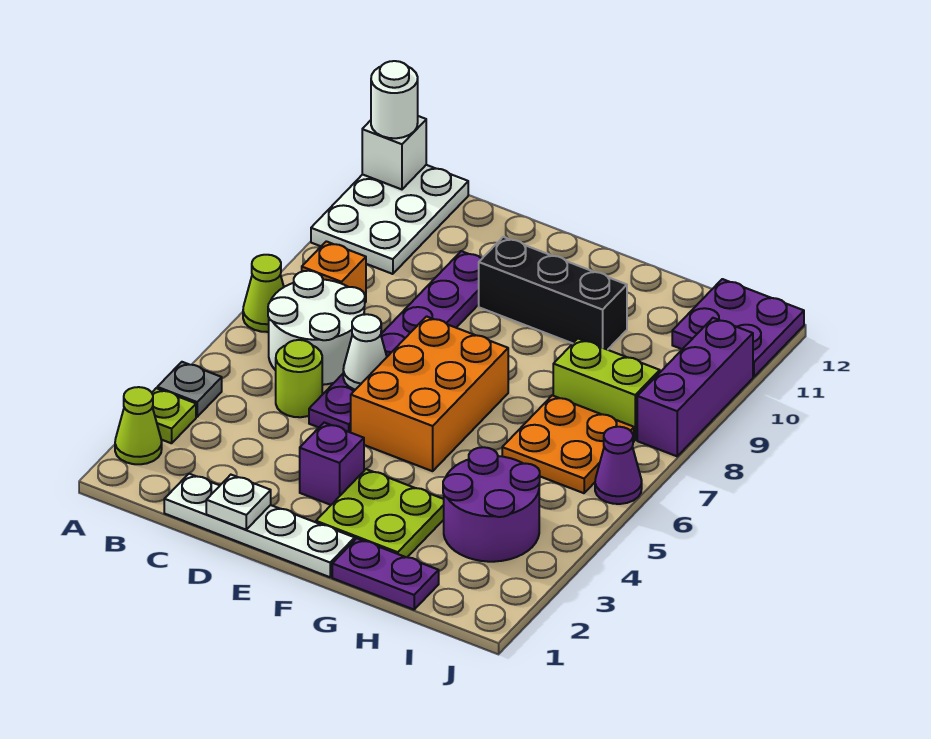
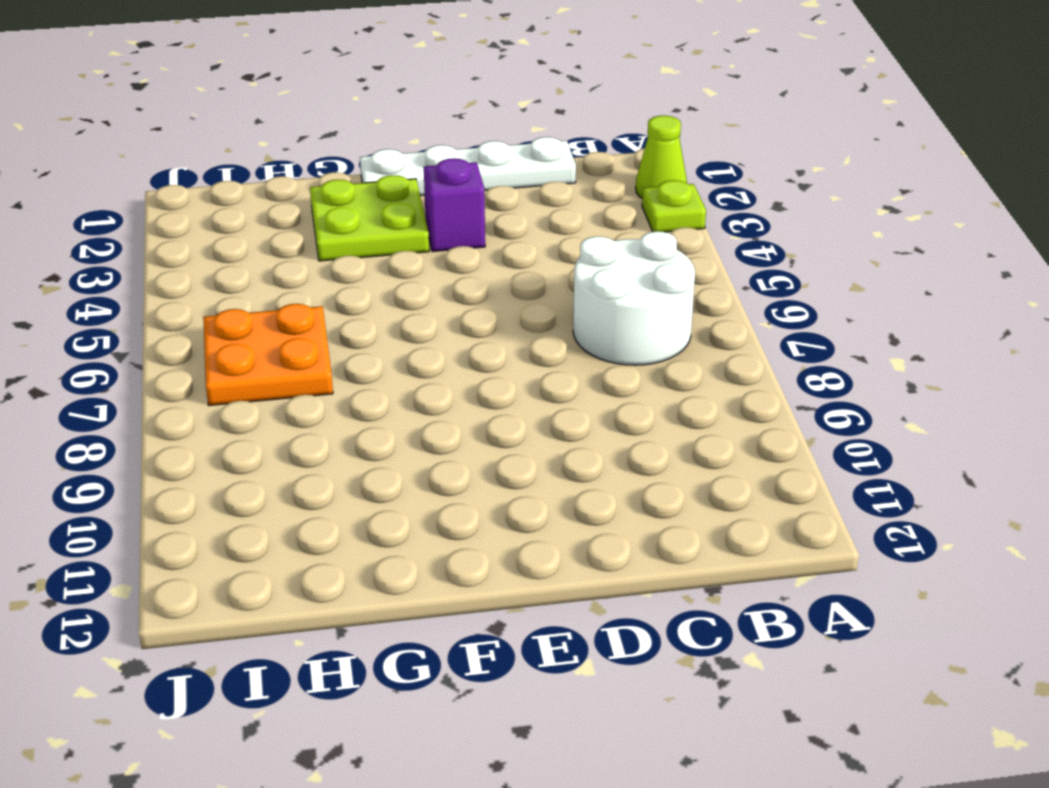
none -> grey 1x1 plate [157,362,222,417]
none -> lime 1x1 cone [243,255,284,332]
none -> white 2x3 plate [311,165,468,274]

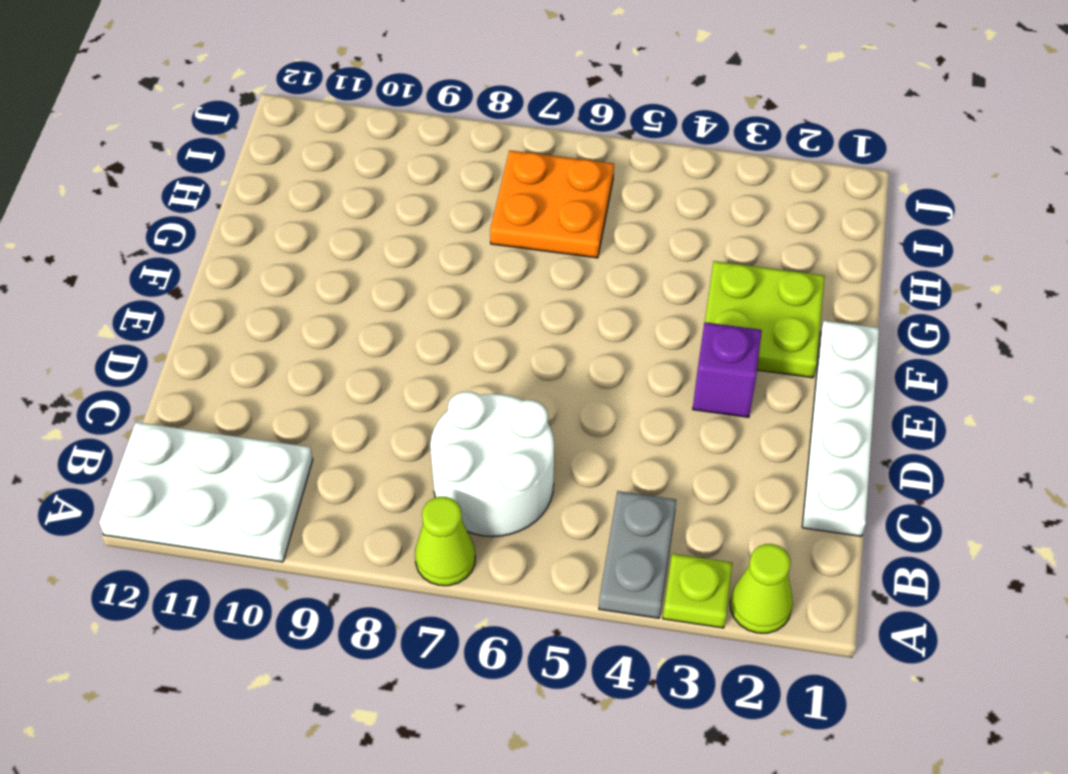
grey 1x2 plate [599,491,676,618] -> grey 1x1 plate [157,362,222,417]
none -> orange 1x1 brick [302,241,366,302]
none -> lime 1x1 round brick [276,340,322,417]
none -> purple 1x6 plate [309,251,482,432]

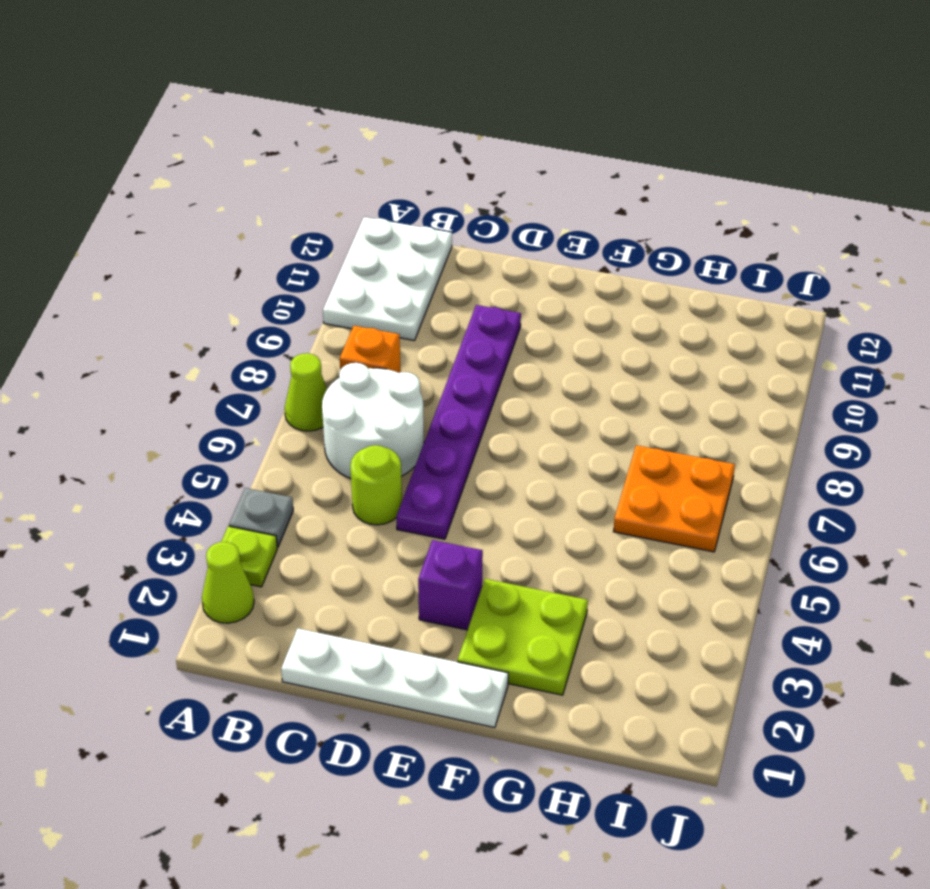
none -> orange 2x3 brick [351,316,508,471]
none -> black 1x3 brick [479,237,627,350]
none -> purple 1x2 plate [332,538,439,610]

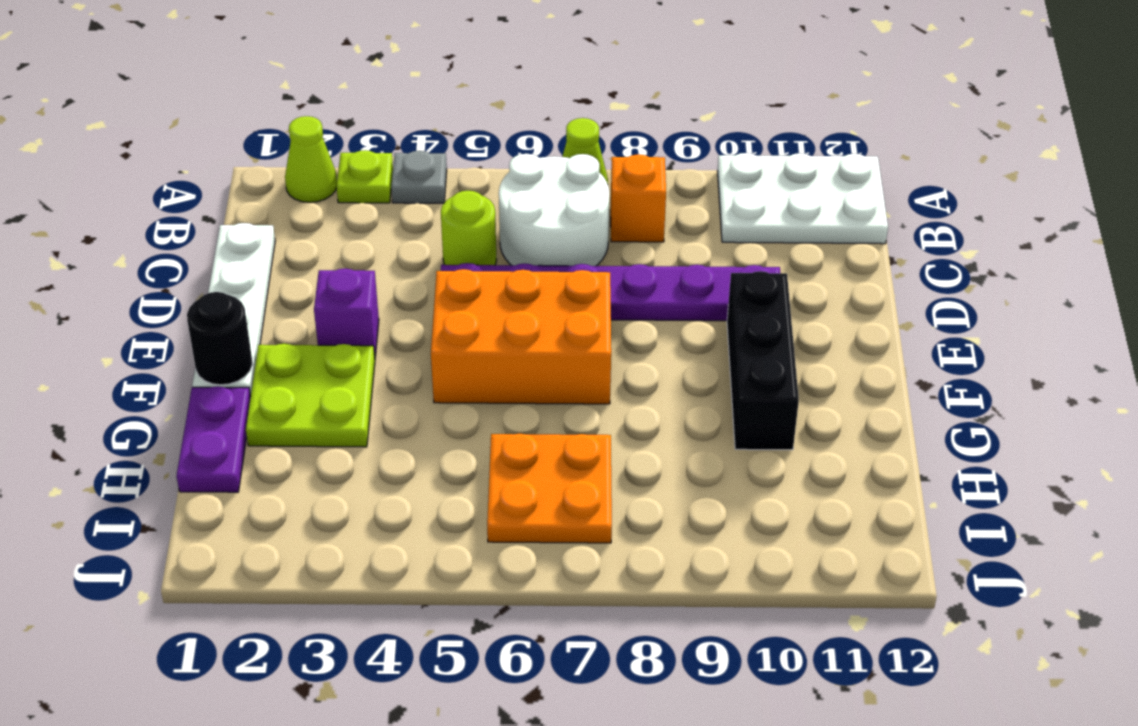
black 1x1 round brick [187,292,252,385] -> none
none -> purple 2x2 round brick [443,447,540,562]
none -> lime 1x2 brick [553,339,660,440]
none -> purple 2x2 plate [672,279,804,377]

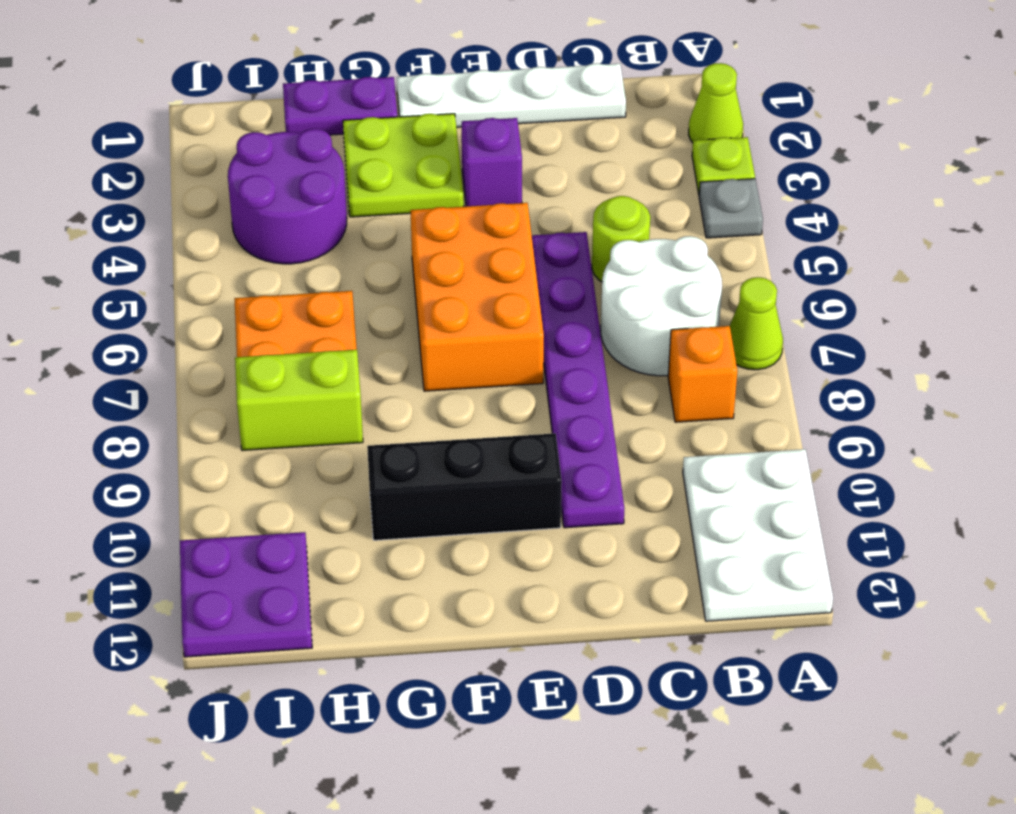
none -> purple 1x1 cone [595,427,642,504]
none -> purple 1x3 brick [637,318,753,456]
none -> white 1x1 brick [362,116,426,189]

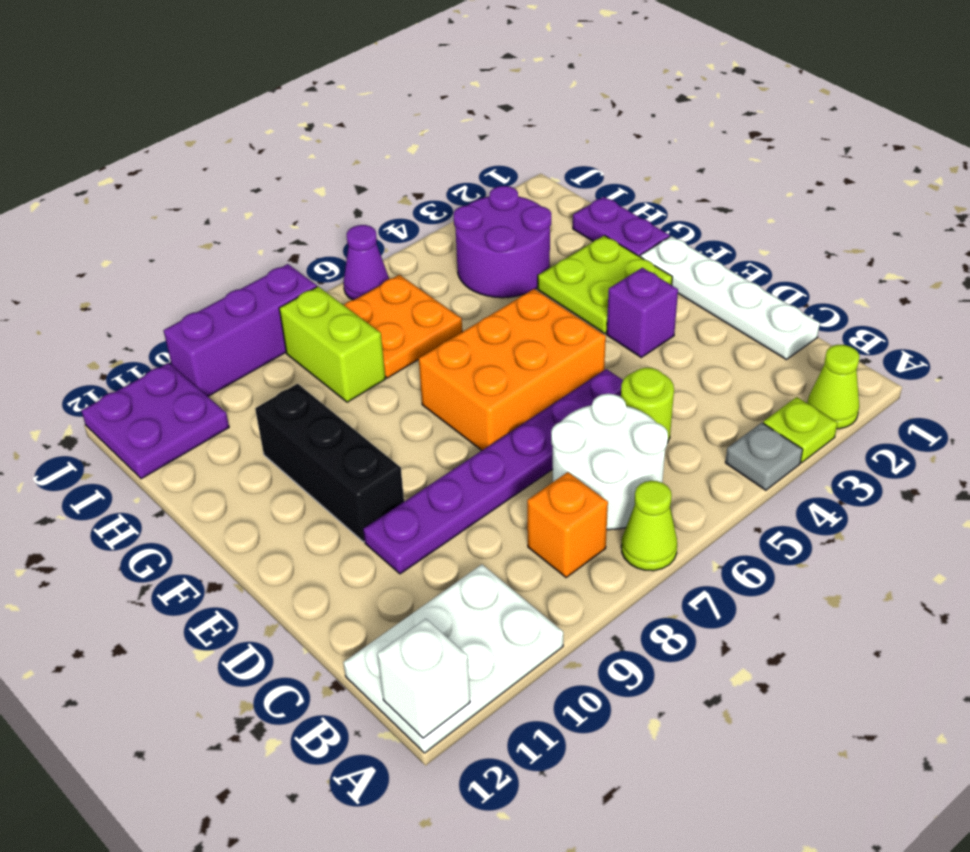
none -> white 1x1 plate [206,475,271,530]
none -> white 1x1 cone [343,314,387,390]
none -> white 1x1 round brick [371,61,418,138]

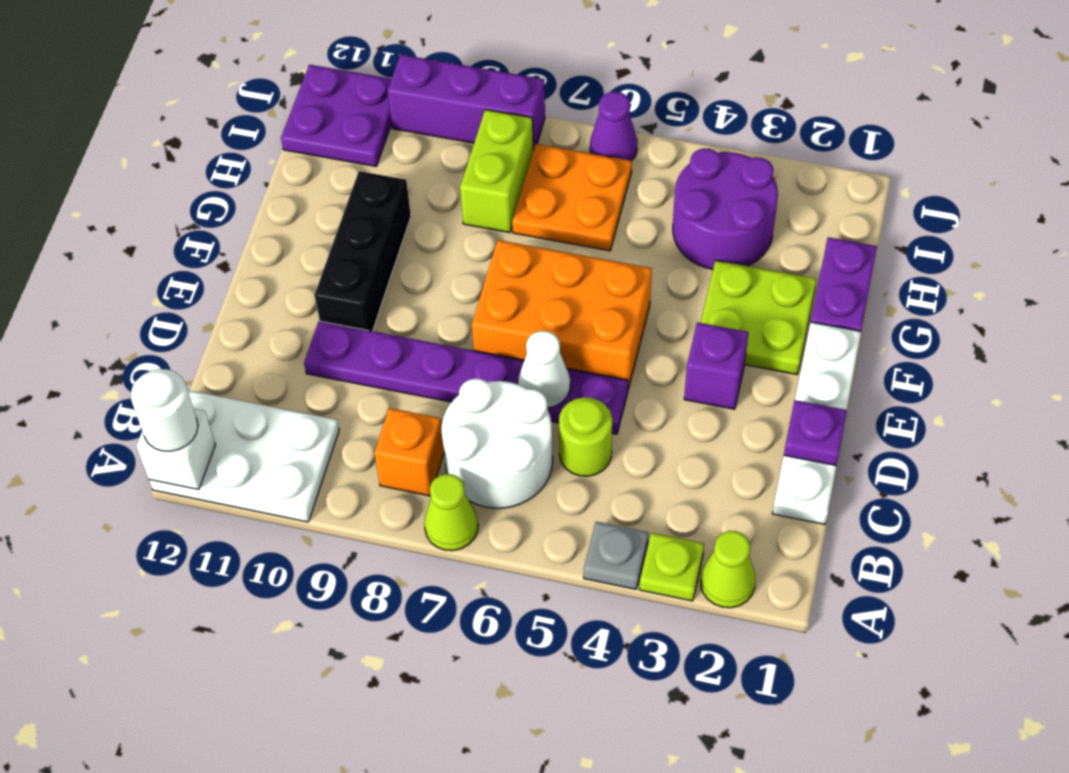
purple 1x1 plate [784,400,847,466] -> white 1x1 plate [206,475,271,530]

